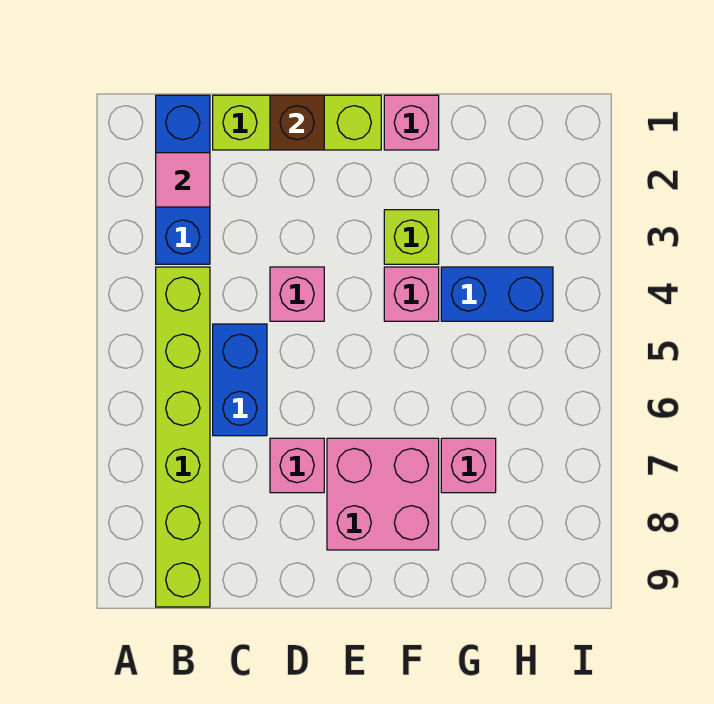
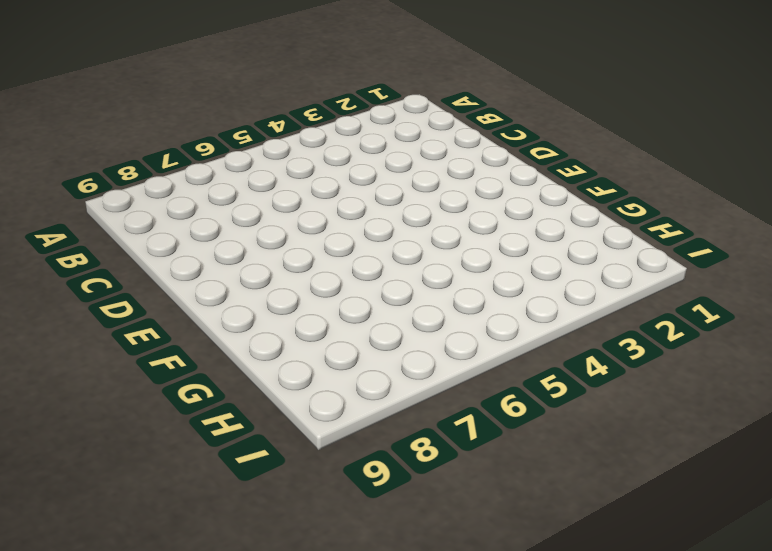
none -> blue 1x3 brick [156,95,210,264]
none -> lime 1x6 brick [156,267,210,607]
none -> lime 1x3 brick [213,95,381,150]

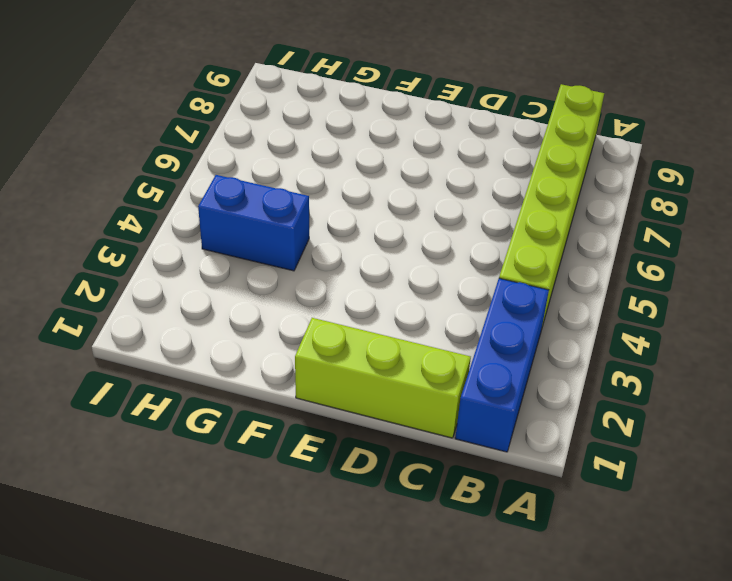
none -> blue 1x2 brick [213,324,267,436]
none -> pink 1x1 brick [270,267,324,321]
none -> pink 1x1 brick [270,438,324,493]

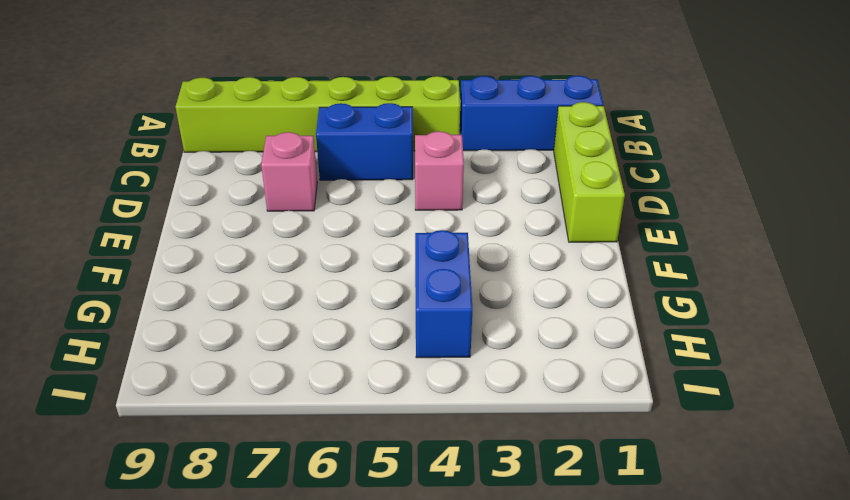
none -> pink 2x2 brick [327,438,439,550]
none -> pink 1x1 brick [384,95,439,150]
none -> lime 1x1 brick [384,210,439,264]

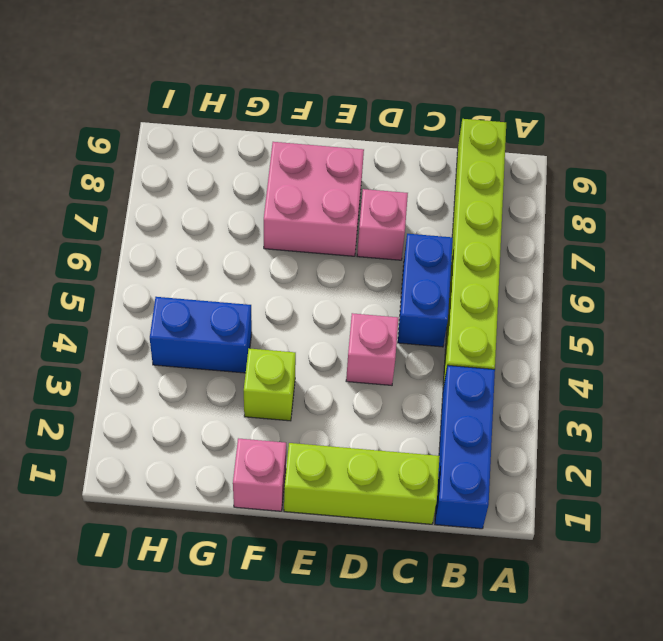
none -> pink 1x1 brick [384,267,439,321]
none -> pink 1x1 brick [441,438,496,493]
none -> pink 1x1 tile [156,153,210,207]

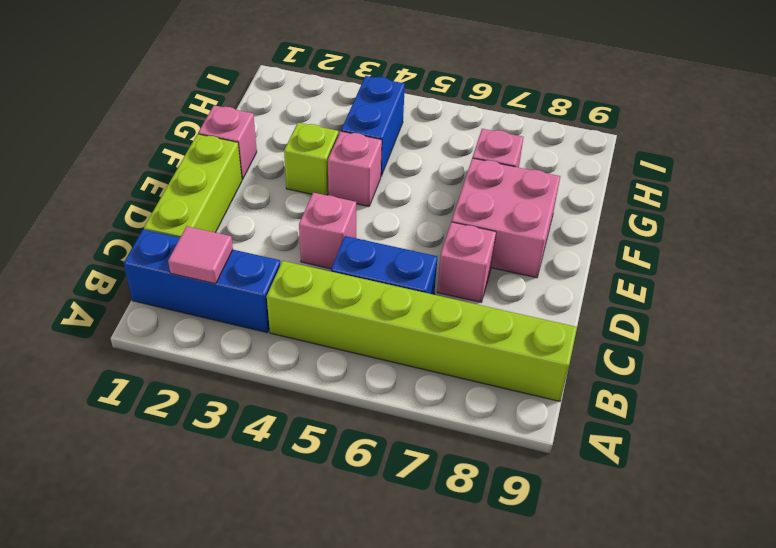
none -> brown 1x1 brick [270,95,324,150]

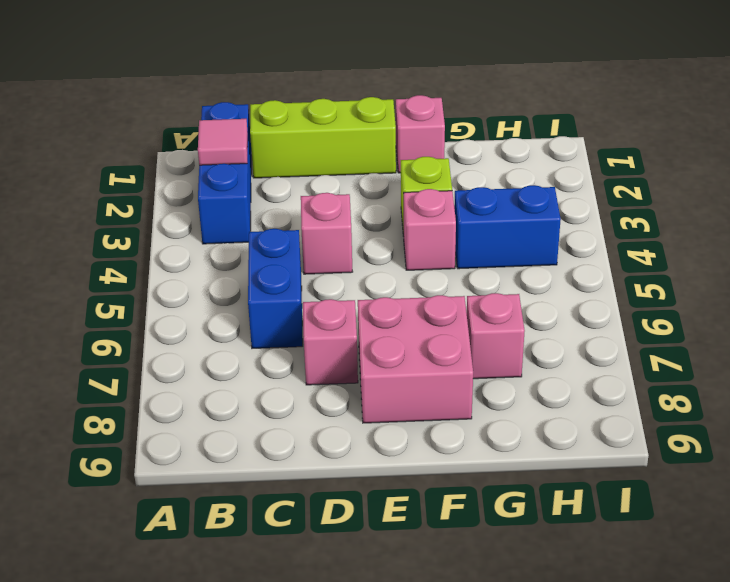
none -> lime 1x6 brick [156,267,210,607]
none -> brown 1x1 brick [270,95,324,150]

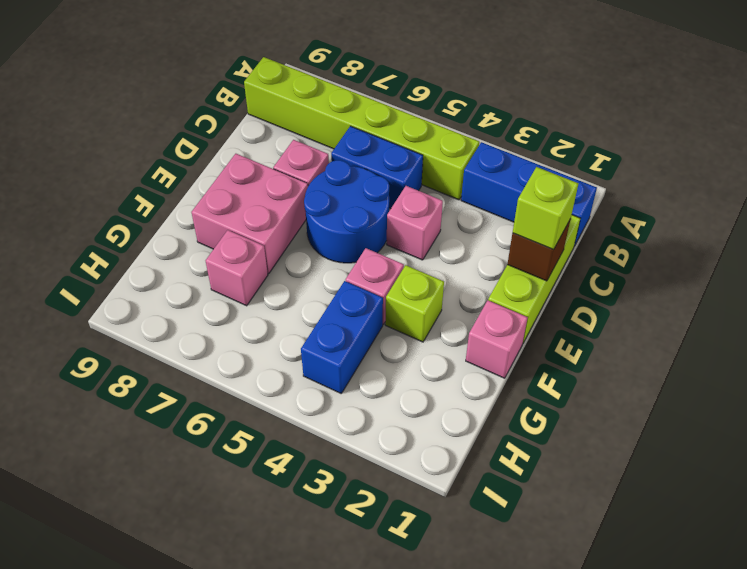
lime 1x1 brick [513,167,579,250] -> none
blue 2x2 round brick [304,160,389,263] -> none
none -> pink 1x1 tile [156,153,210,207]

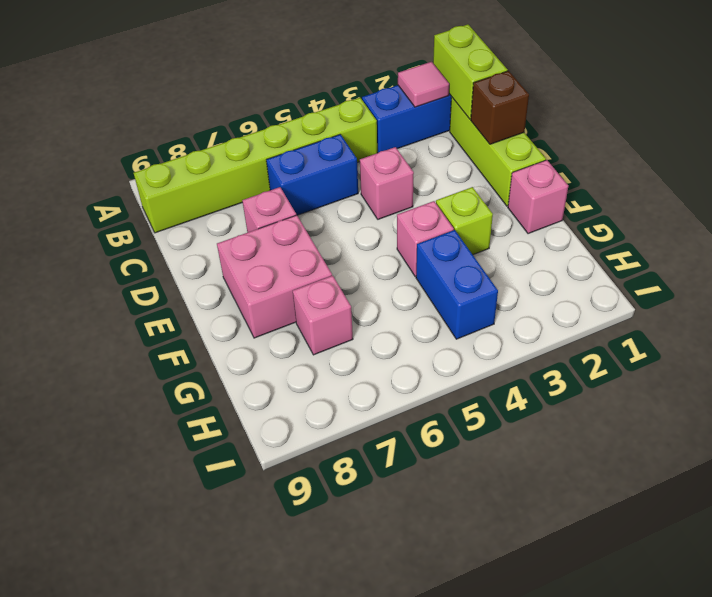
lime 1x2 brick [433,24,508,119] -> none

